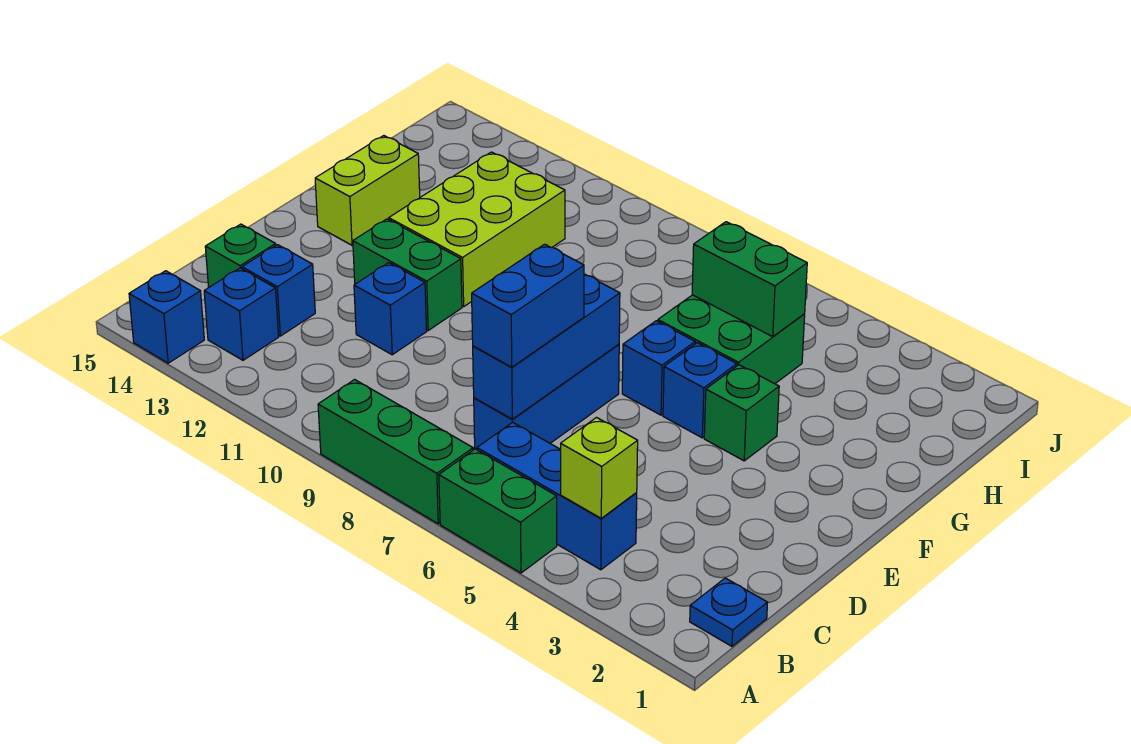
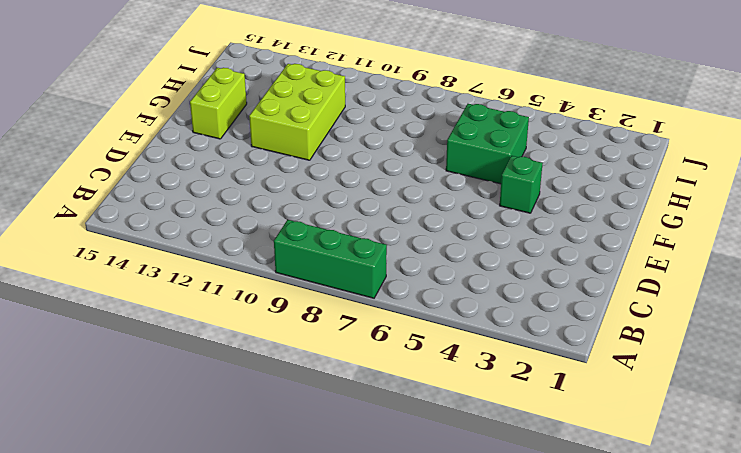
none -> green 1x2 brick [439,449,557,573]
none -> blue 1x1 brick [129,271,204,363]
none -> blue 1x1 plate [690,578,768,646]

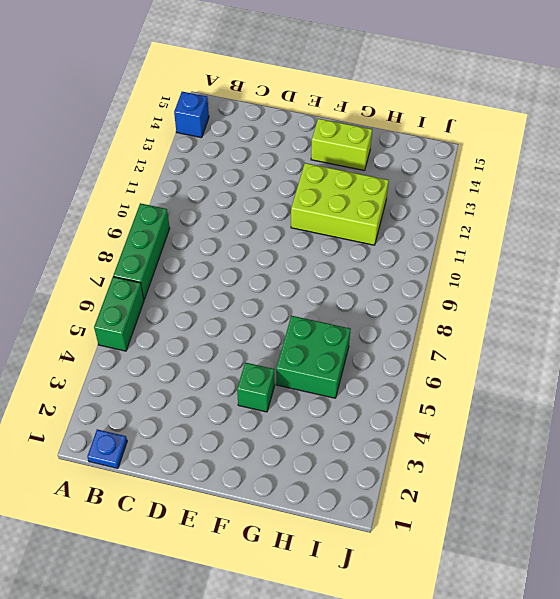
none -> blue 1x3 brick [477,422,637,570]
none -> blue 1x1 brick [204,268,279,360]
none -> blue 1x3 brick [474,344,619,449]

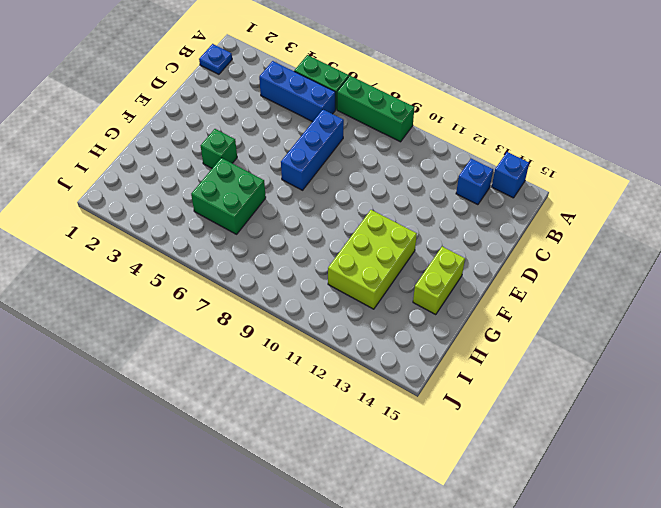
none -> blue 1x1 brick [242,245,315,336]
none -> green 1x1 brick [205,224,276,287]
none -> blue 1x1 brick [354,263,427,355]

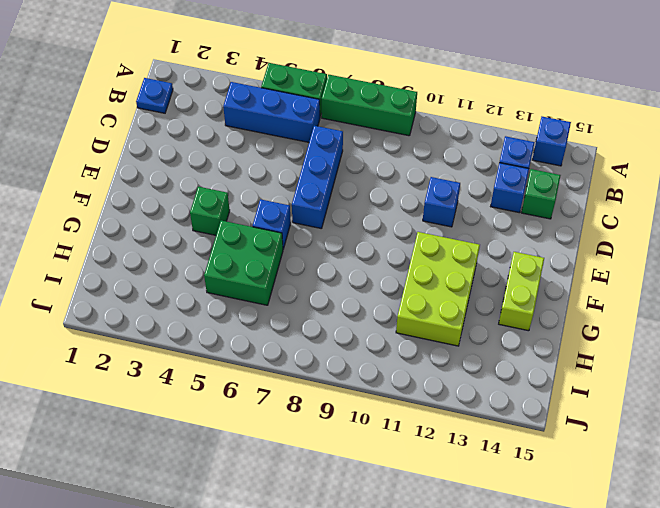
none -> green 1x2 brick [353,219,462,330]
none -> blue 1x1 brick [663,343,737,438]
none -> lime 1x1 brick [561,418,638,518]

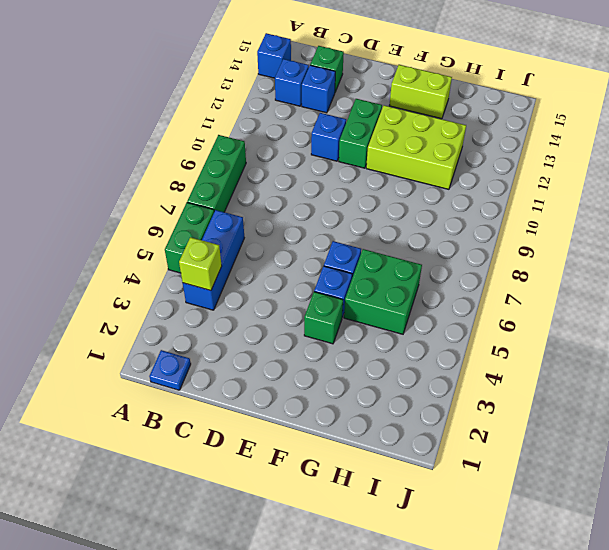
none -> blue 1x3 brick [474,344,619,449]
none -> blue 1x3 brick [473,274,620,419]
none -> green 1x2 brick [692,222,807,337]

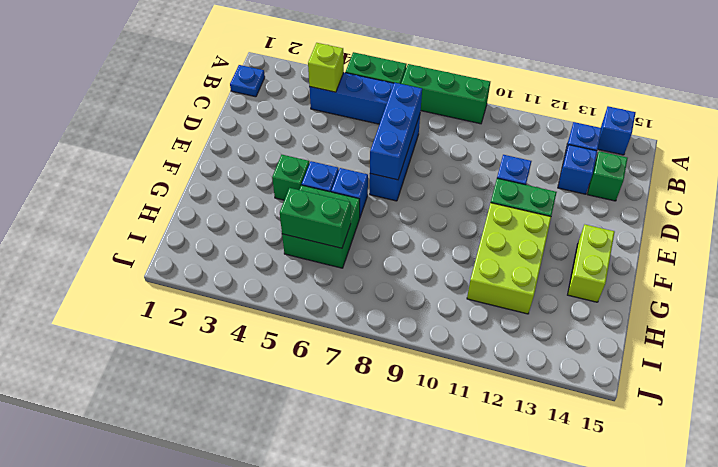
none -> blue 1x2 brick [472,244,584,367]

